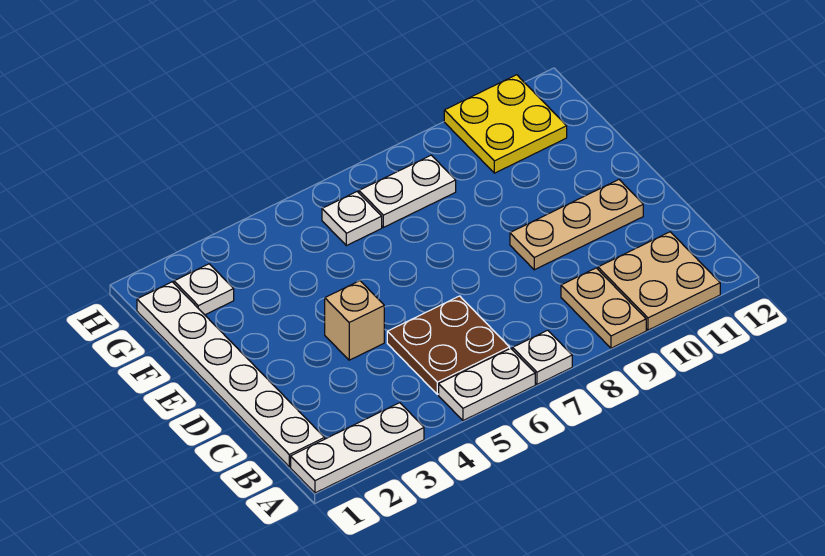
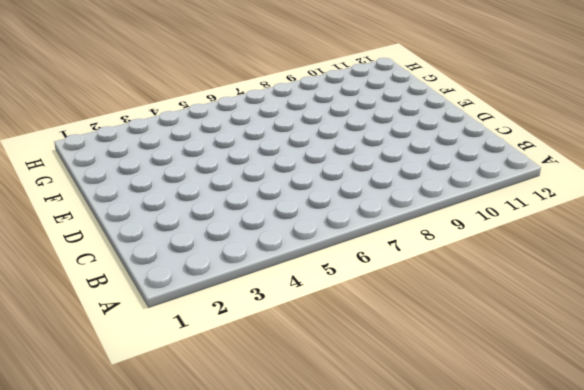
none -> white 1x3 plate [291,403,424,493]
none -> white 1x2 plate [439,348,535,421]
none -> white 1x1 plate [513,330,572,384]

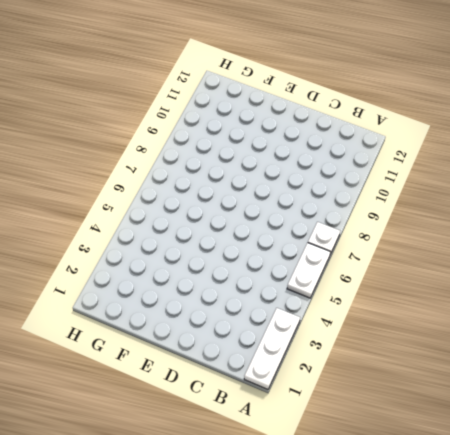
none -> tan 1x2 plate [561,268,646,348]
none -> tan 2x2 plate [598,232,720,330]
none -> white 1x6 plate [137,282,325,467]

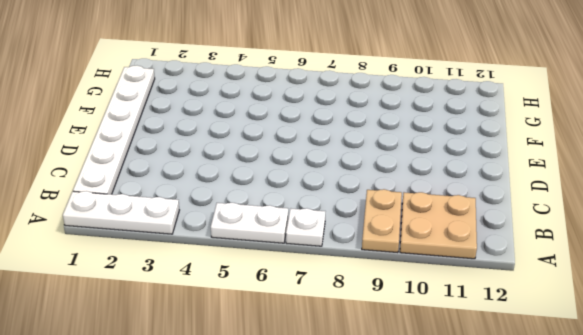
none -> brown 2x2 plate [387,296,510,394]
none -> tan 1x1 brick [325,281,384,360]
none -> tan 1x3 plate [510,180,643,270]

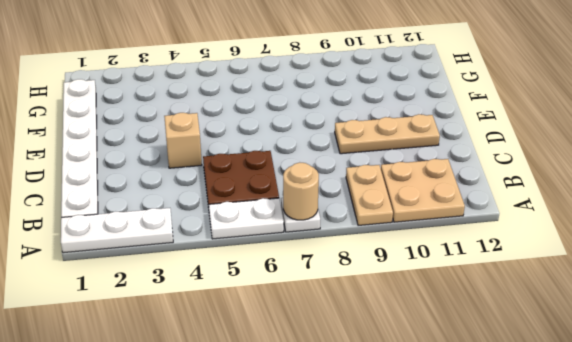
tan 1x1 round brick [283,162,319,220] -> none
none -> white 1x1 plate [174,264,234,315]
none -> white 1x1 plate [322,192,382,246]
none -> white 1x2 plate [359,155,456,227]

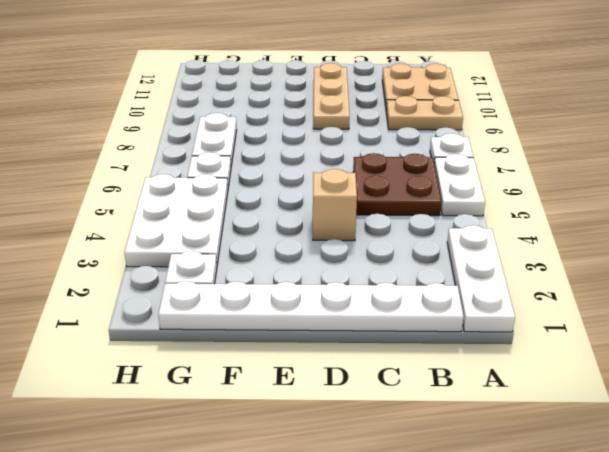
white 2x3 plate [125,174,228,267] -> none
none -> yellow 2x2 plate [444,75,567,173]

